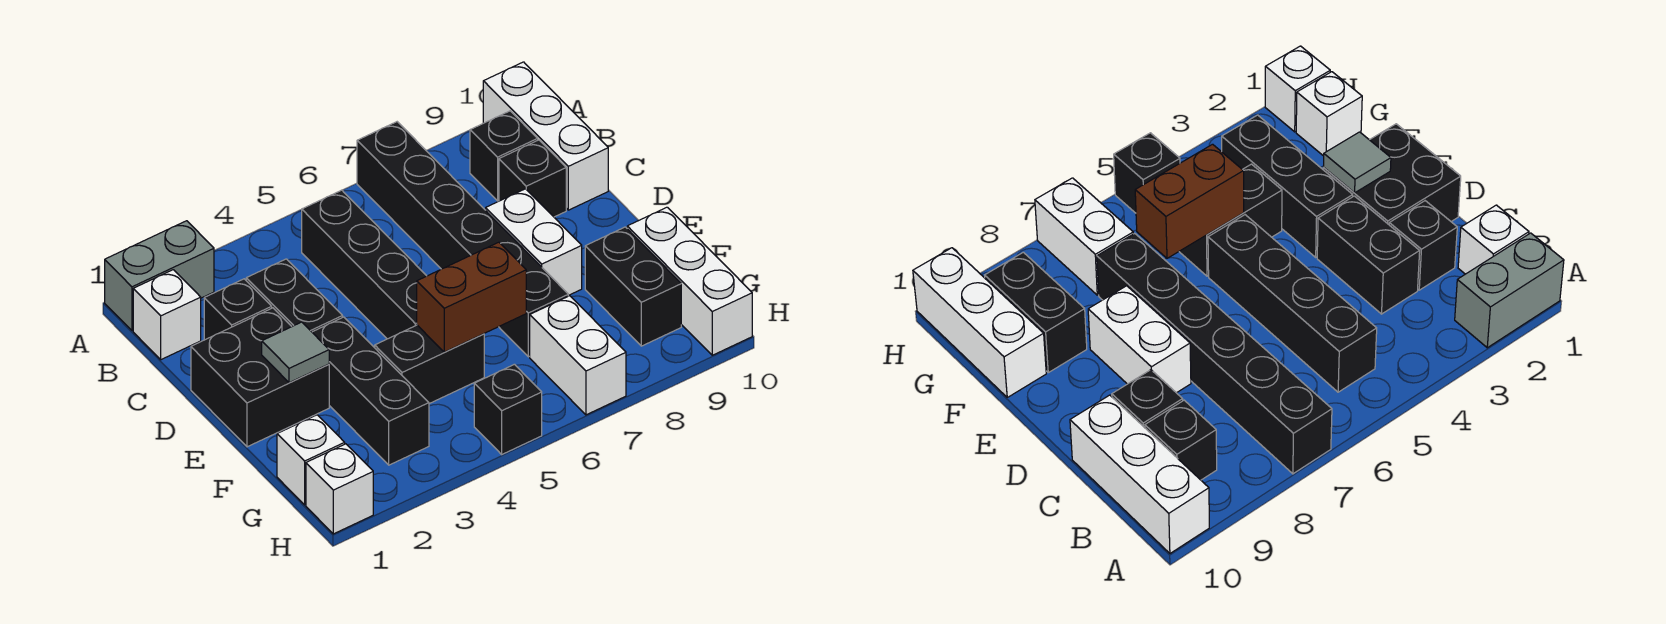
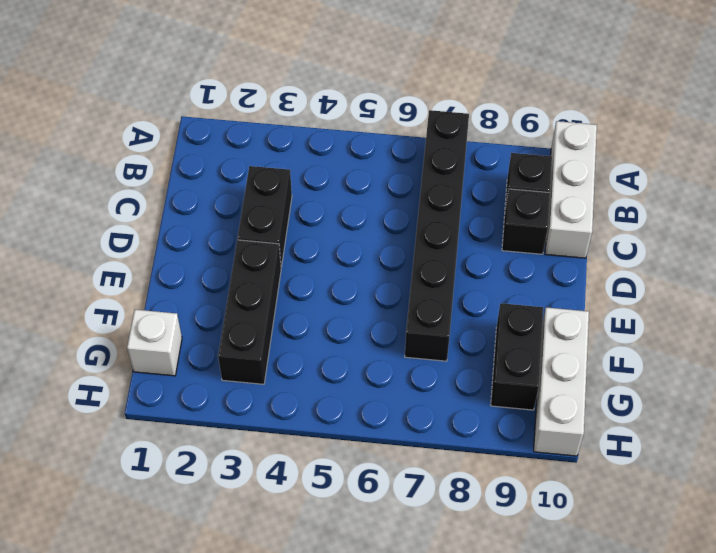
none -> grey 1x2 brick [105,221,214,331]
none -> white 1x1 brick [133,270,201,360]
none -> black 1x4 brick [302,190,426,339]

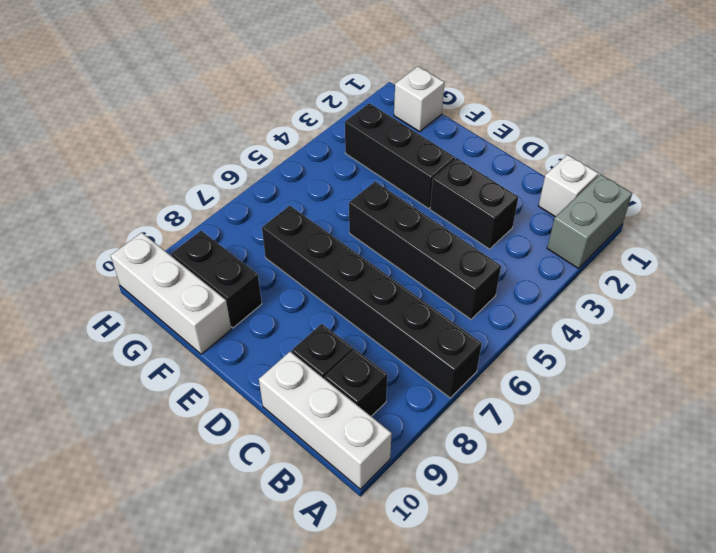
none -> black 1x1 brick [204,279,272,340]
none -> black 2x2 brick [191,308,329,447]
none -> white 1x2 brick [486,189,582,296]

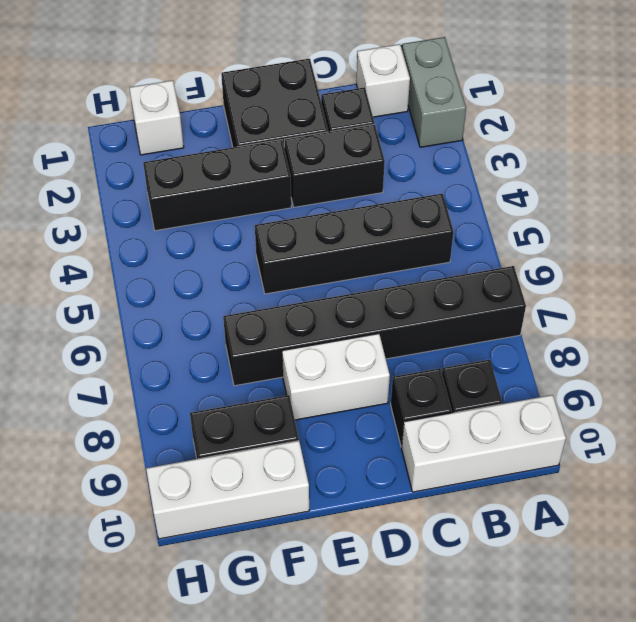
none -> black 1x2 brick [375,325,484,404]
none -> white 1x2 brick [530,296,626,415]
none -> white 1x1 brick [306,444,373,534]

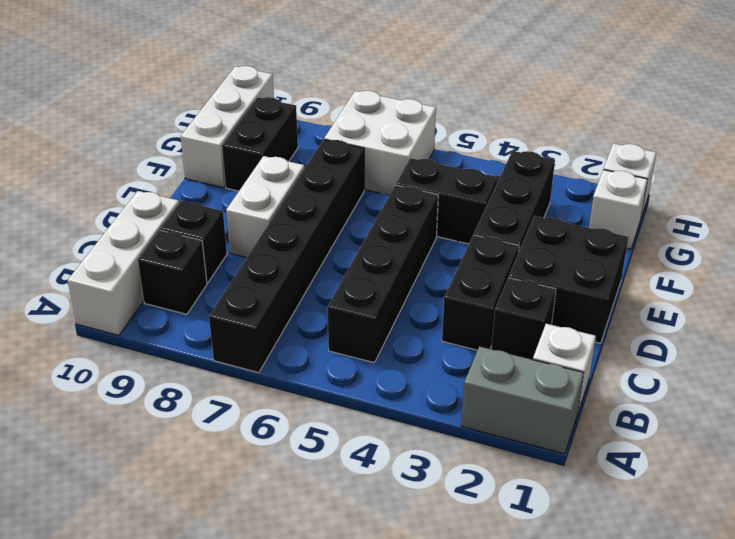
white 2x2 brick [324,91,436,195] -> white 1x2 brick [530,296,626,415]
none -> black 1x1 brick [474,364,542,454]
none -> grey 1x1 tile [262,322,329,383]
none -> brown 1x2 brick [417,242,526,352]

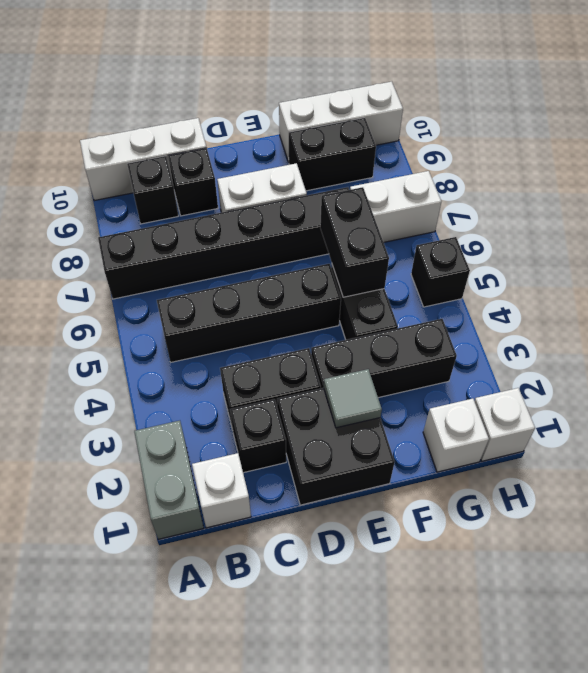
black 1x2 brick [320,187,389,297] -> brown 1x2 brick [417,242,526,352]

